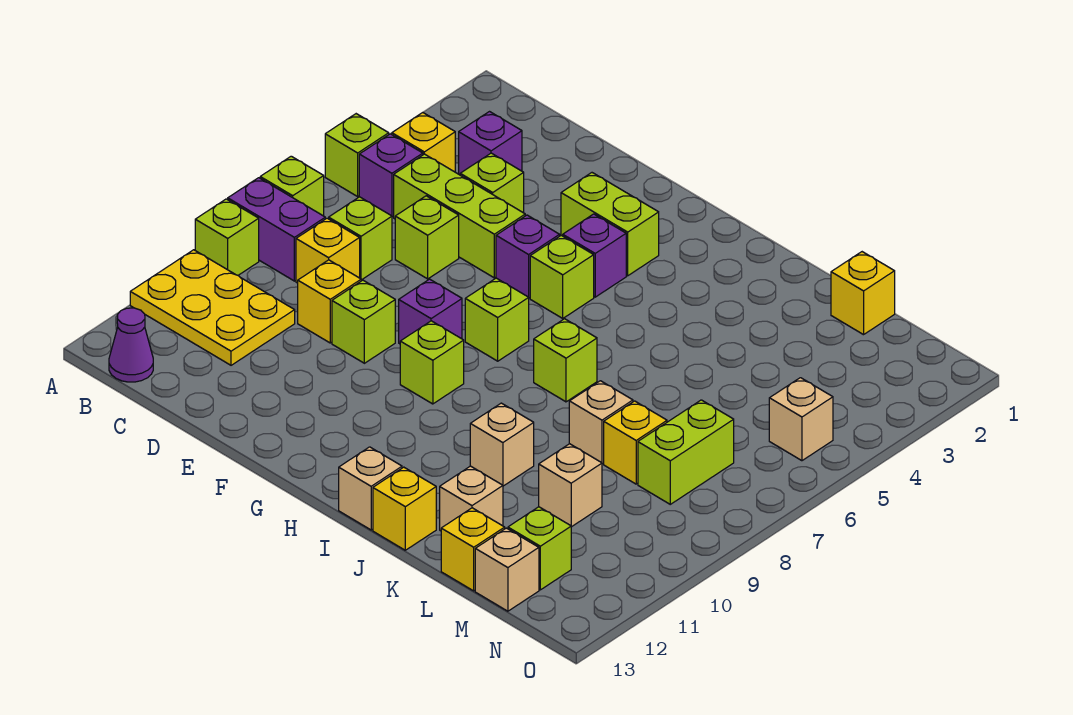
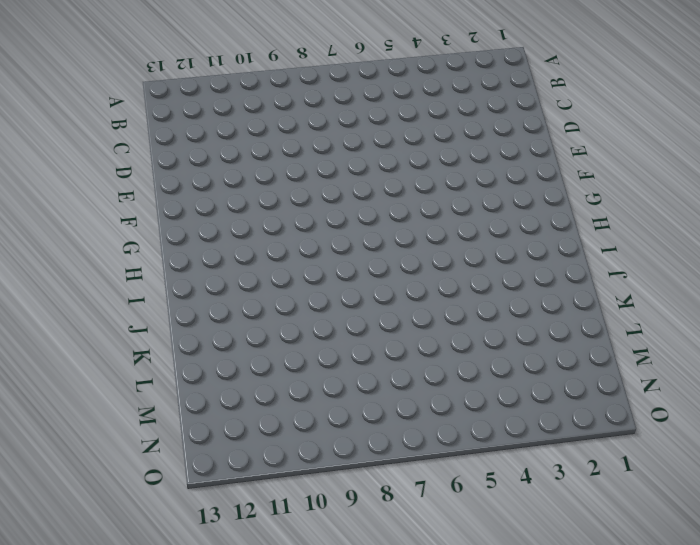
none -> lime 1x1 brick [325,114,389,196]
none -> lime 1x1 brick [260,156,324,216]
none -> purple 1x2 brick [228,178,325,281]
none -> lime 1x1 brick [195,199,259,275]

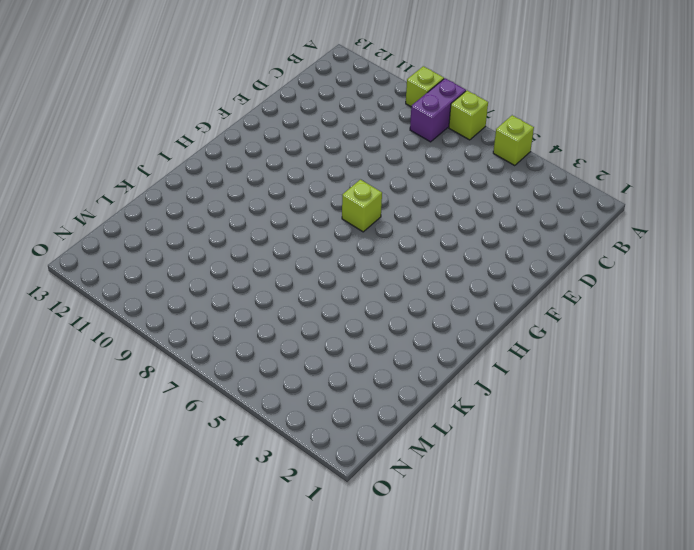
none -> yellow 2x3 plate [130,250,295,365]
none -> yellow 1x1 brick [392,113,455,172]
none -> purple 1x1 brick [359,134,423,217]
none -> purple 1x1 cone [109,308,153,382]

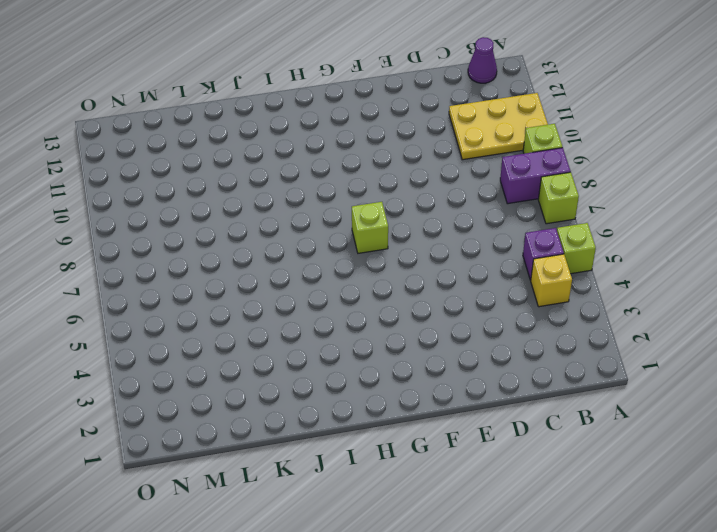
none -> purple 1x1 brick [459,112,522,175]
none -> lime 1x3 brick [394,154,525,278]
none -> lime 1x1 brick [329,197,392,280]
none -> yellow 1x1 brick [296,218,360,283]

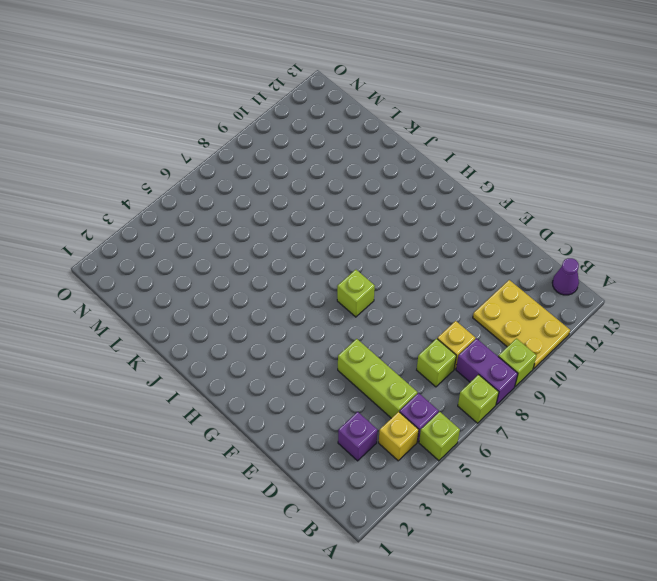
none -> lime 1x1 brick [460,153,524,213]
none -> lime 1x1 brick [395,196,459,279]
none -> yellow 1x1 brick [298,260,361,343]
none -> lime 1x1 brick [332,280,395,363]

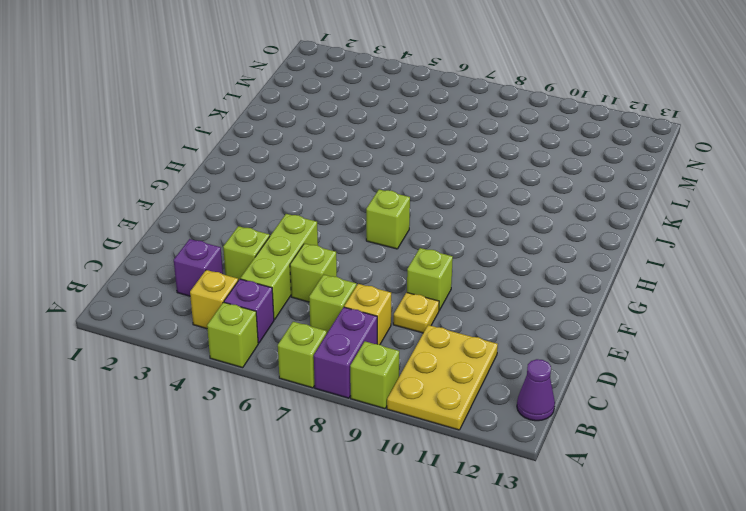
yellow 1x1 plate [393,293,439,333] -> yellow 1x1 brick [298,260,361,343]
none -> lime 1x2 brick [561,173,659,276]
none -> purple 1x1 brick [496,215,560,298]
none -> purple 1x1 brick [399,279,462,344]
none -> purple 1x1 brick [563,214,626,297]

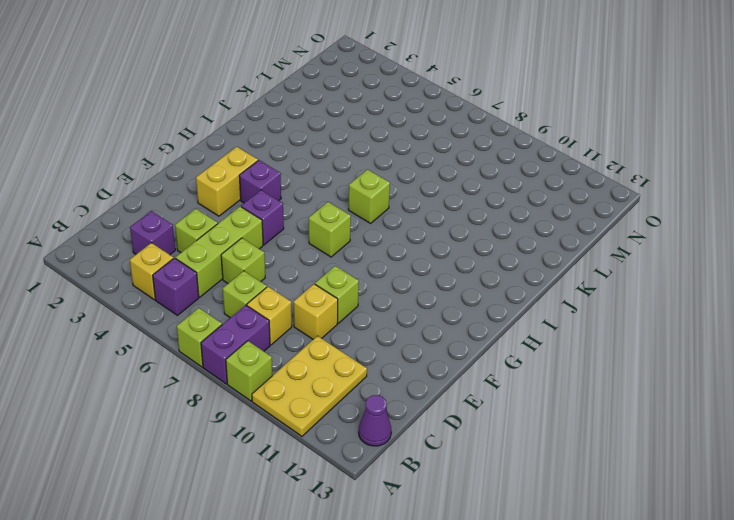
yellow 1x2 brick [196,147,258,216] -> lime 1x2 brick [561,173,659,276]
none -> lime 1x1 brick [325,114,389,196]
none -> purple 1x1 brick [399,279,462,344]
none -> lime 1x1 brick [530,235,594,318]
none -> lime 1x1 brick [400,321,464,404]

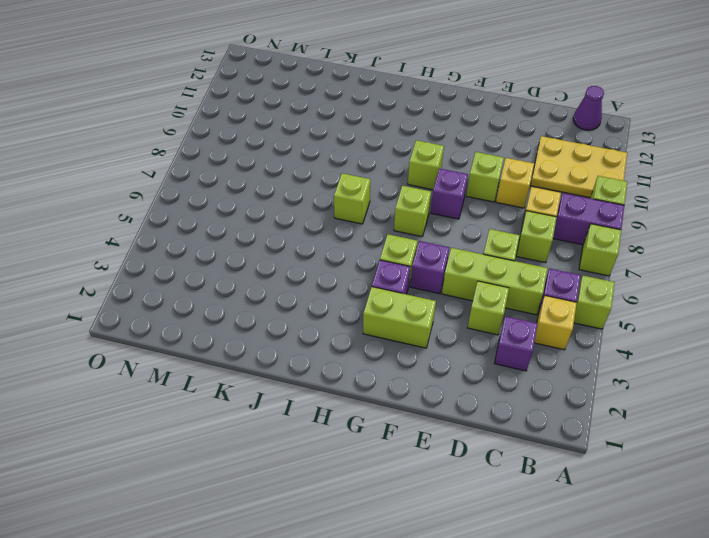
none -> tan 1x1 brick [339,447,402,530]
none -> tan 1x1 brick [470,403,534,486]
none -> yellow 1x1 brick [373,467,436,550]
none -> tan 1x1 brick [569,381,633,464]

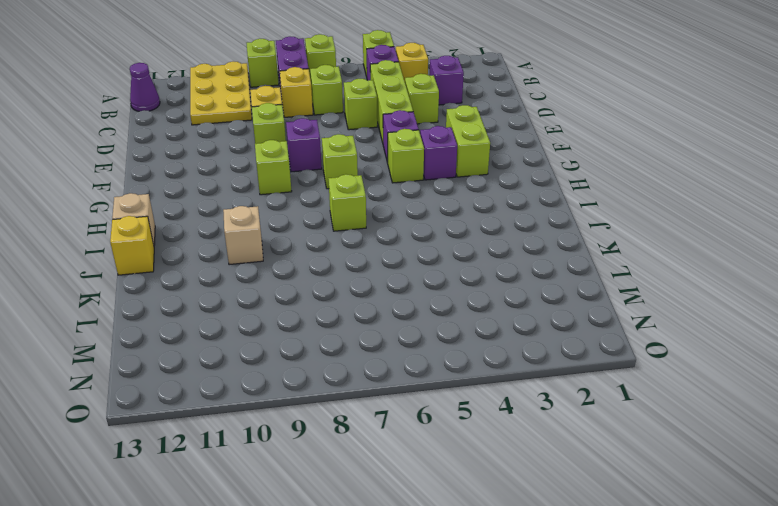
none -> tan 1x1 brick [569,381,633,464]
none -> tan 1x1 brick [440,466,503,531]
none -> yellow 1x1 brick [831,252,895,335]
none -> yellow 1x1 brick [604,401,667,484]

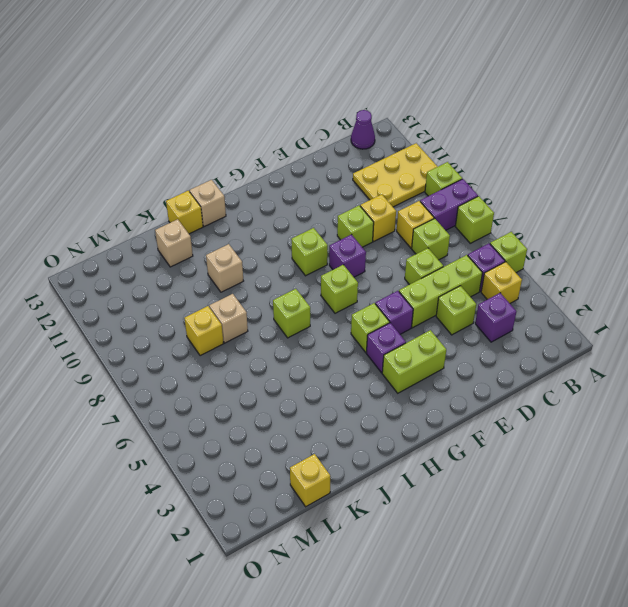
none -> tan 1x1 brick [539,444,602,527]
none -> yellow 1x1 brick [441,508,505,591]
none -> lime 1x2 brick [638,400,734,504]
none -> lime 1x1 brick [508,507,571,590]

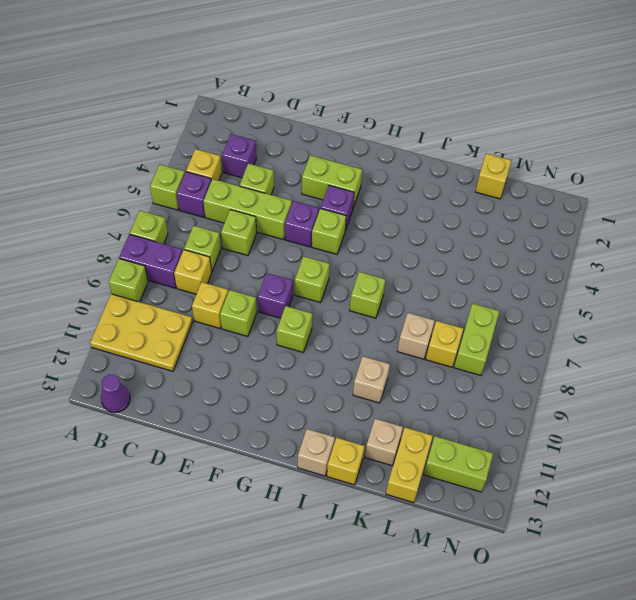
yellow 1x2 brick [386,428,433,503] -> yellow 1x1 brick [441,508,505,591]
lime 1x2 brick [424,436,493,492] -> lime 1x1 brick [508,507,571,590]
none -> tan 1x1 brick [539,444,602,527]
none -> tan 1x1 brick [475,528,539,611]
none -> tan 1x1 brick [769,378,833,461]

